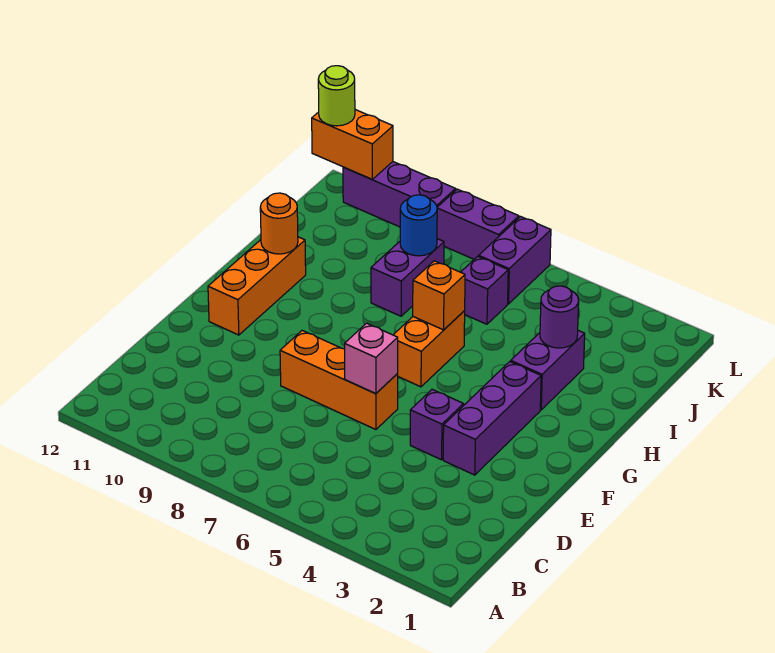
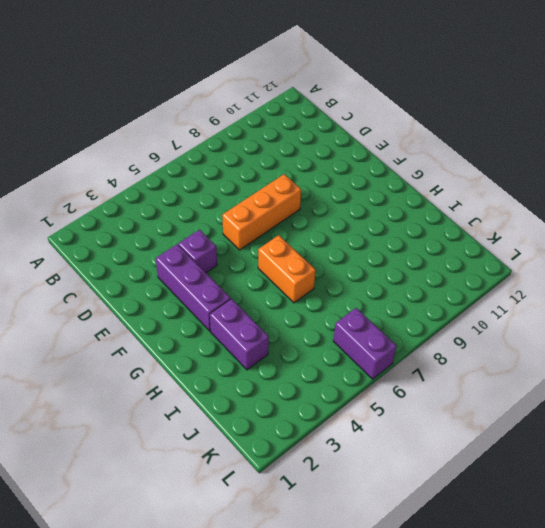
none -> orange 1x3 brick [208,237,306,335]
none -> purple 1x2 brick [371,239,444,316]
none -> purple 1x1 brick [461,256,508,324]

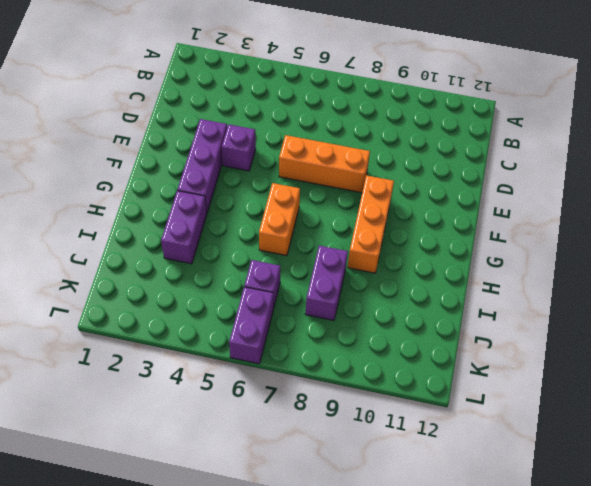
orange 1x3 brick [347,175,394,273] -> orange 1x3 brick moved to [208,237,306,335]
none -> purple 1x2 brick [437,189,519,259]
none -> purple 1x3 brick [343,162,456,227]
none -> pink 1x1 brick [345,323,398,393]

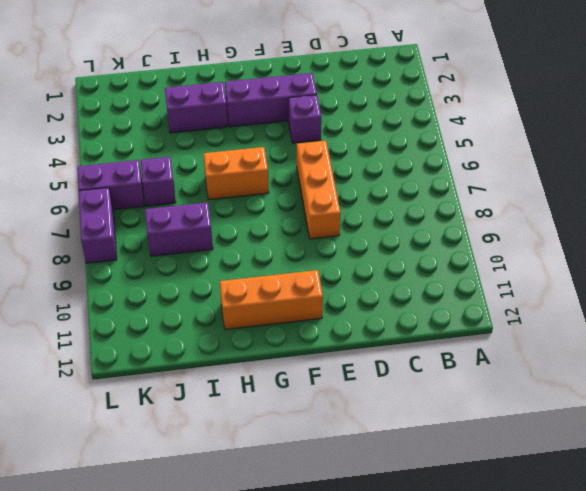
none -> purple 1x3 brick [343,162,456,227]
none -> pink 1x1 brick [345,323,398,393]
none -> orange 1x1 brick [413,261,465,330]

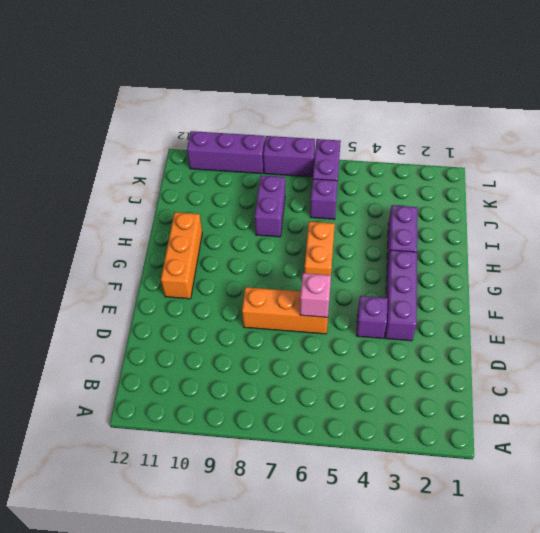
none -> orange 1x1 brick [413,261,465,330]
none -> orange 1x1 round brick [260,193,298,254]
none -> purple 1x1 round brick [540,286,579,348]

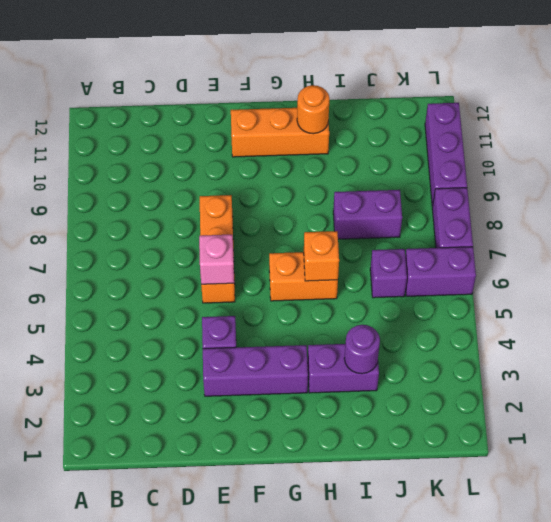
none -> blue 1x1 round brick [400,195,437,256]
none -> orange 1x2 brick [312,110,393,179]
none -> lime 1x1 round brick [318,66,355,126]

